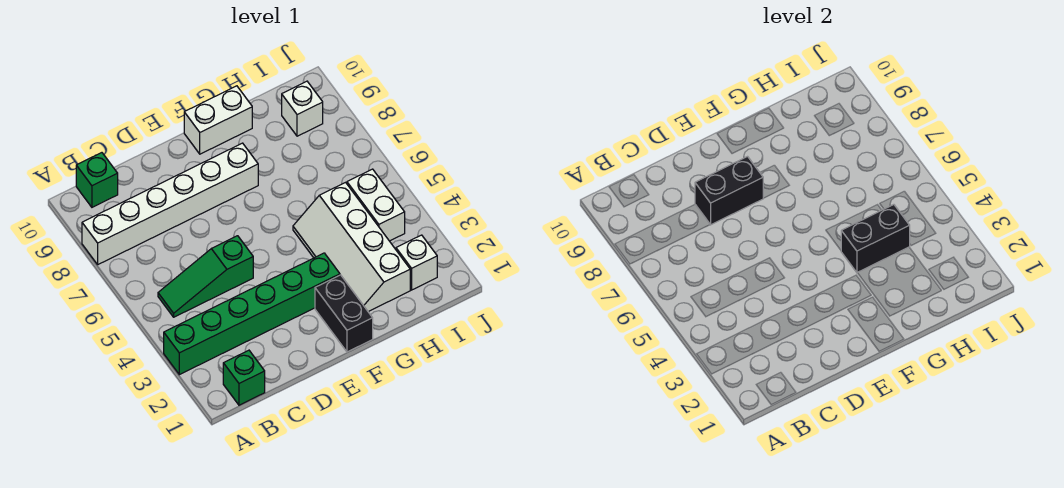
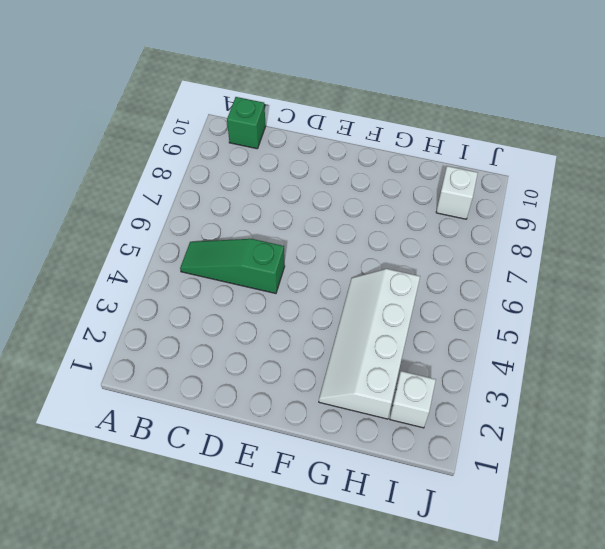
none -> green 1x6 brick [164,253,340,375]
none -> white 1x6 brick [82,143,258,264]
none -> green 1x1 brick [223,350,265,405]

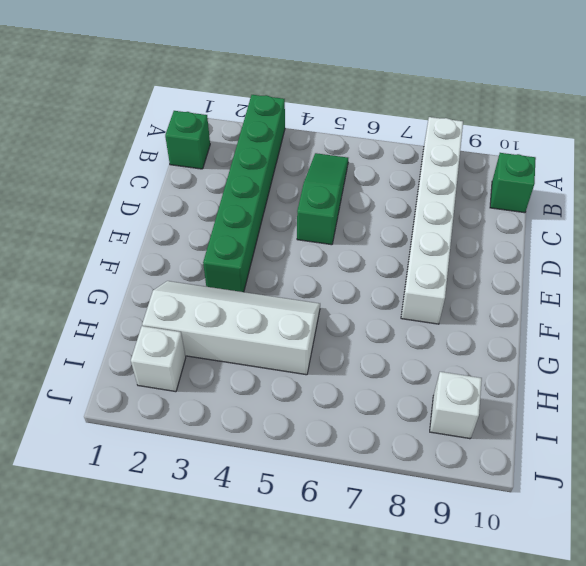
none -> black 1x2 brick [315,275,373,352]
none -> white 1x2 brick [184,86,252,154]
none -> white 1x2 brick [347,169,405,241]

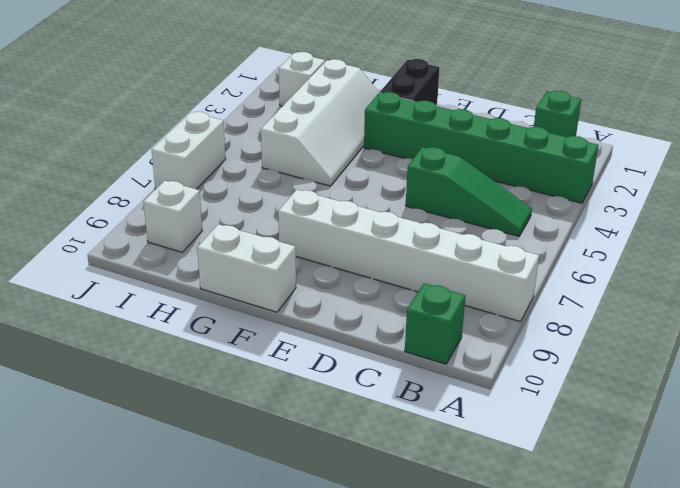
white 1x2 brick [151,112,226,189] -> white 1x2 brick moved to [347,169,405,241]
none -> black 1x2 brick [695,157,763,225]
none -> black 1x2 brick [841,205,910,273]

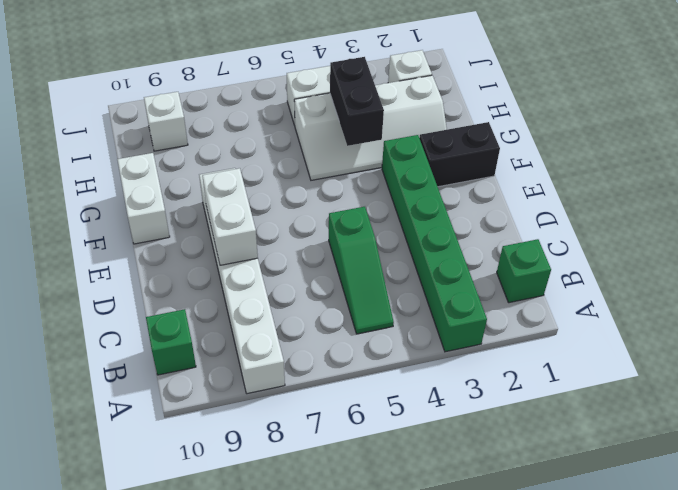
white 1x2 brick [202,168,258,265] -> black 1x2 brick [695,157,763,225]

